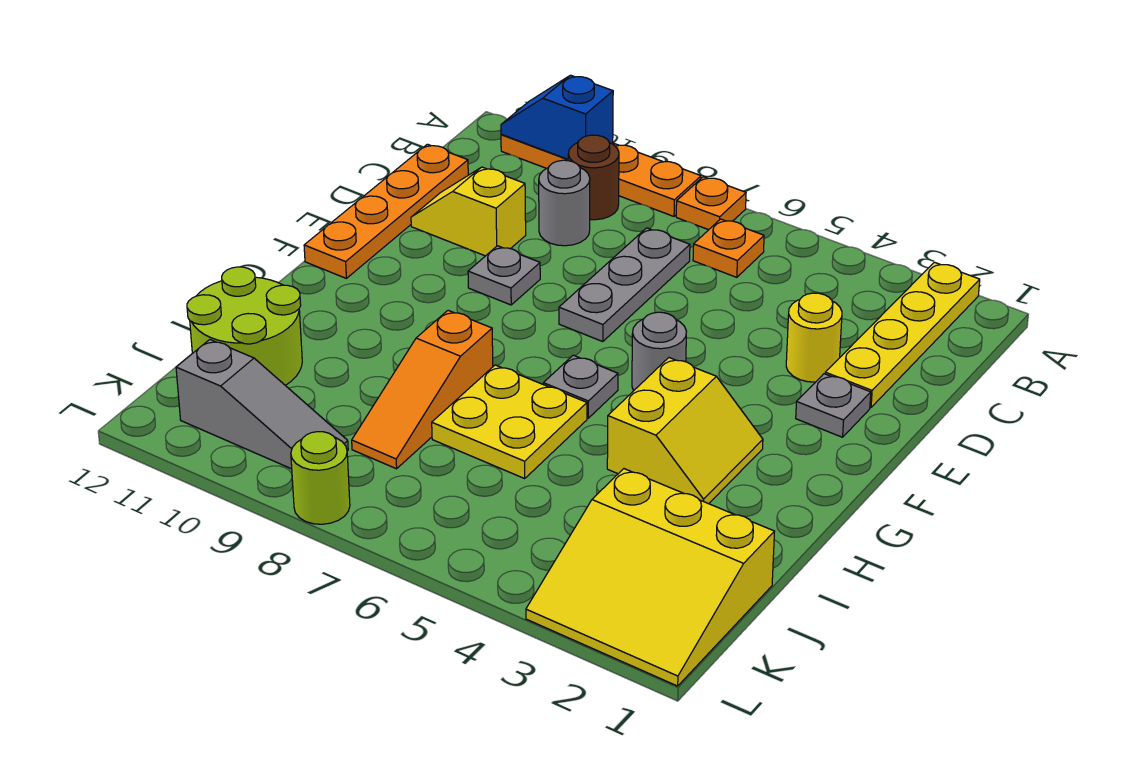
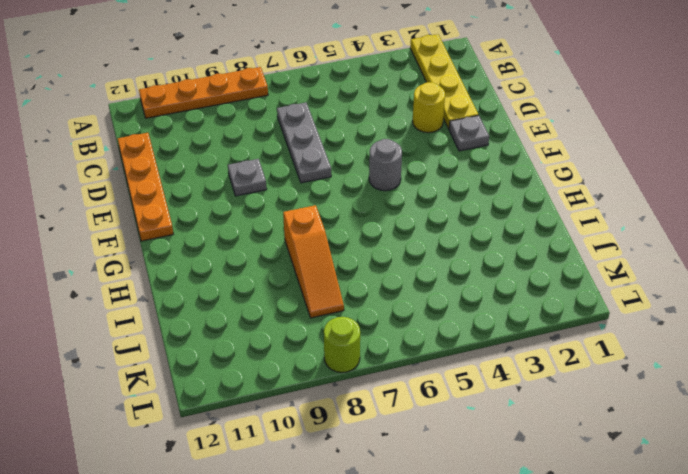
none -> orange 1x1 plate [676,177,746,230]
none -> orange 1x1 plate [693,219,764,277]
none -> brown 1x1 round brick [568,135,619,220]

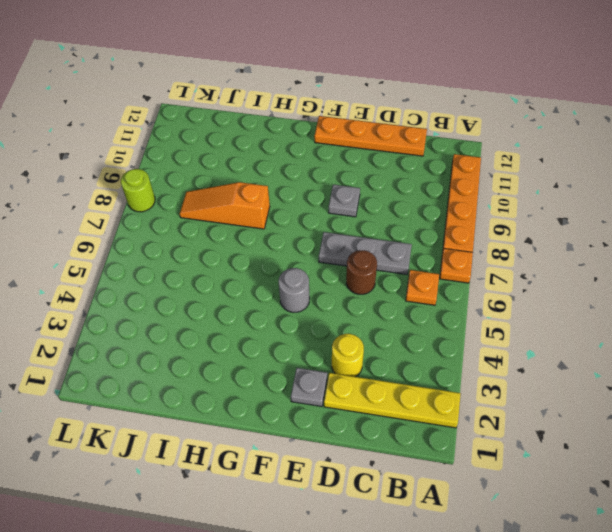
brown 1x1 round brick [346,250,377,294] -> brown 1x1 round brick moved to [568,135,619,220]
none -> grey 1x1 round brick [539,160,590,246]
none -> yellow 1x2 slope [411,167,526,256]
none -> yellow 2x2 slope [607,358,763,504]

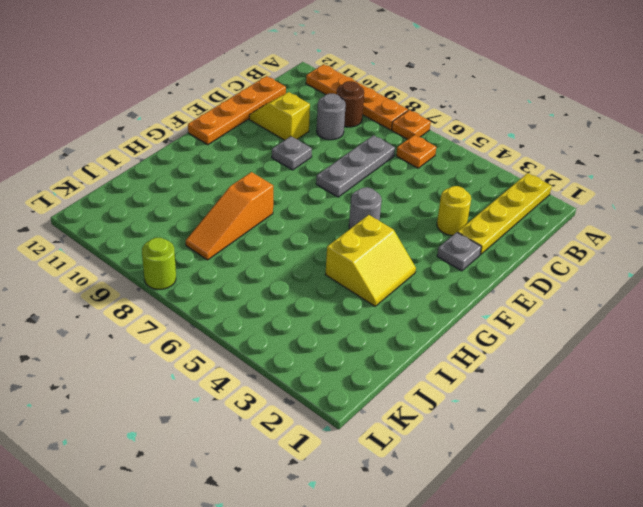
none -> grey 1x1 plate [543,355,618,418]
none -> yellow 2x2 plate [432,365,587,478]
none -> lime 2x2 round brick [187,267,302,385]

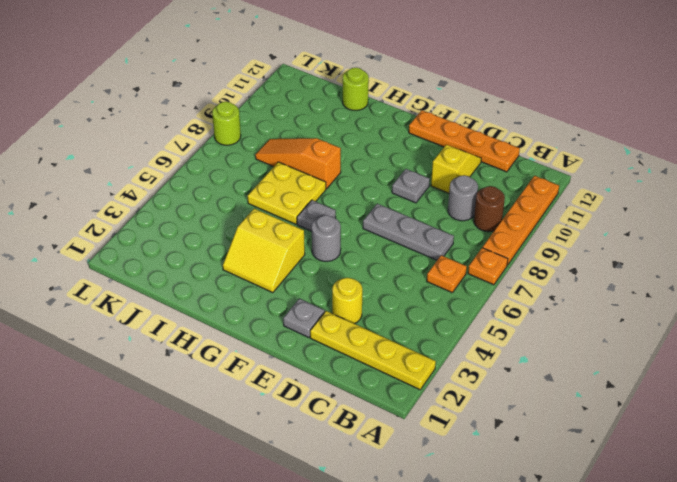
lime 1x1 round brick [343,68,369,110] -> lime 2x2 round brick [187,267,302,385]
none -> yellow 3x3 slope [526,469,775,686]
none -> grey 1x3 slope [176,340,348,469]
none -> blue 1x2 slope [501,75,613,159]

